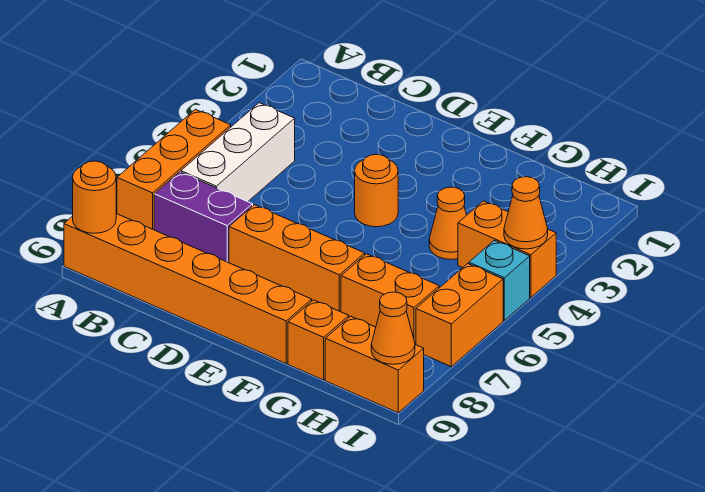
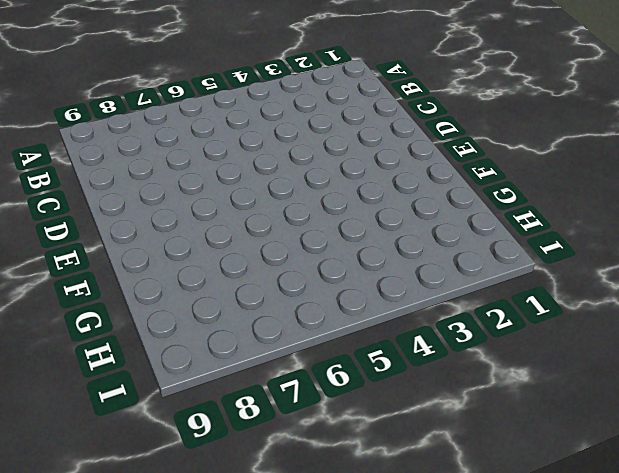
none -> orange 1x3 brick [117,109,231,230]
none -> orange 1x6 brick [64,214,312,364]
none -> white 1x3 brick [181,103,295,202]

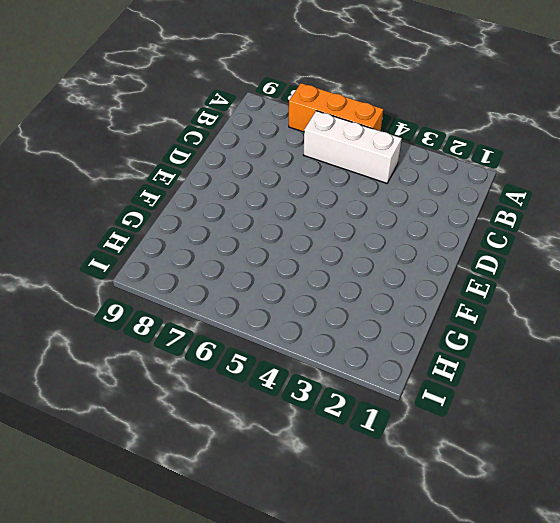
none -> orange 1x6 brick [64,214,312,364]
none -> purple 1x2 brick [154,172,253,263]
none -> orange 1x3 brick [229,205,365,312]

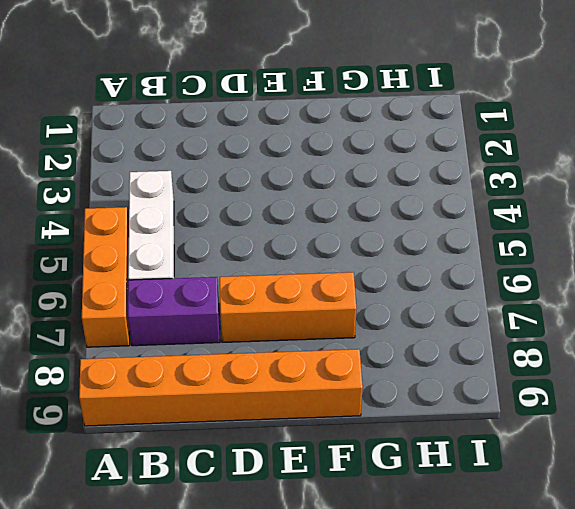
none -> orange 1x1 round brick [355,154,398,227]
none -> orange 1x1 cone [429,187,466,260]
none -> orange 1x2 brick [341,254,439,345]

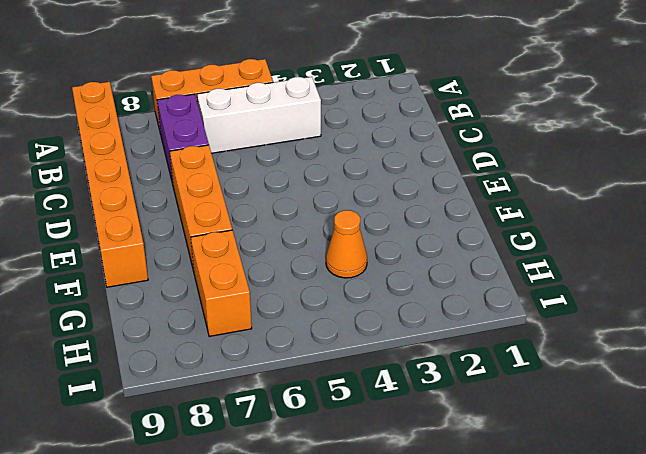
none -> orange 1x1 round brick [355,154,398,227]
none -> orange 1x1 brick [288,300,349,380]
none -> orange 1x2 brick [458,201,556,297]

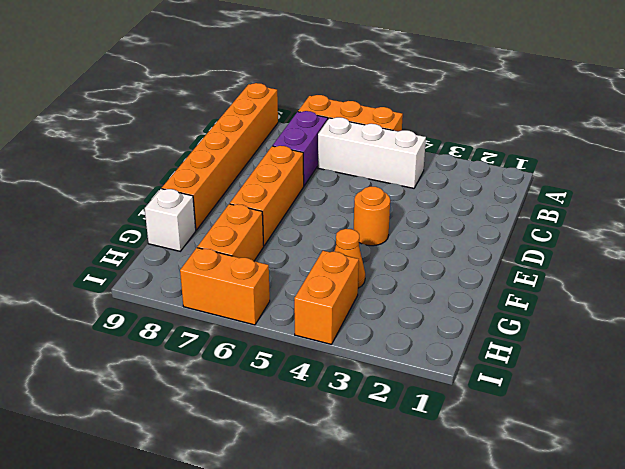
white 1x1 brick [145,189,196,251] -> orange 1x1 brick [288,300,349,380]
none -> orange 1x2 brick [325,316,424,413]
none -> cyan 1x1 brick [469,240,530,320]
none -> orange 1x1 round brick [73,161,116,233]

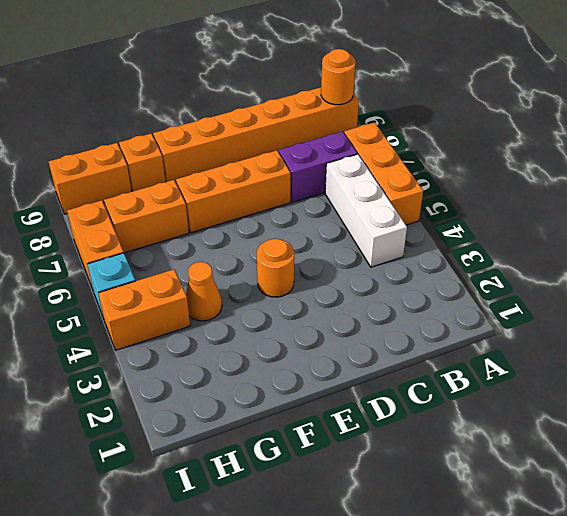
none -> orange 1x1 cone [504,177,548,249]
none -> orange 1x1 cone [371,292,415,364]

